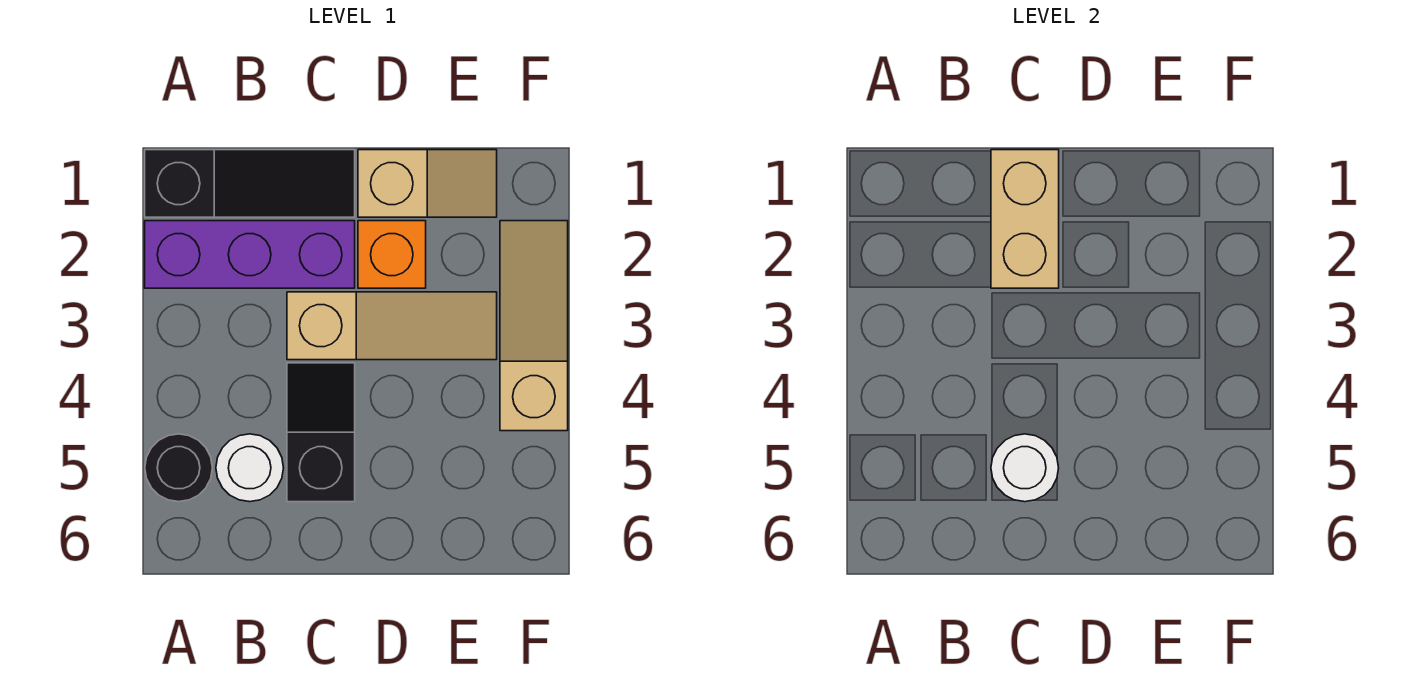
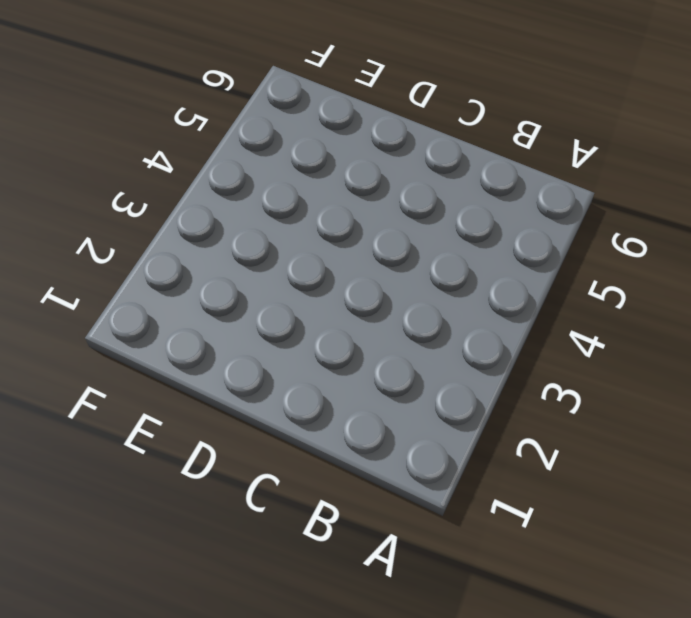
none -> black 1x3 slope [145,150,355,217]
none -> purple 1x3 brick [145,221,355,288]

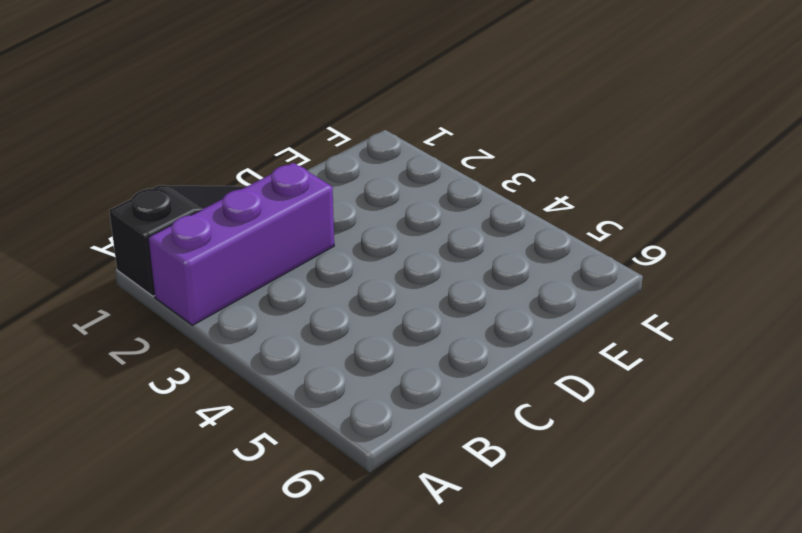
none -> black 1x1 round brick [145,434,212,502]
none -> white 1x1 round brick [216,434,283,502]

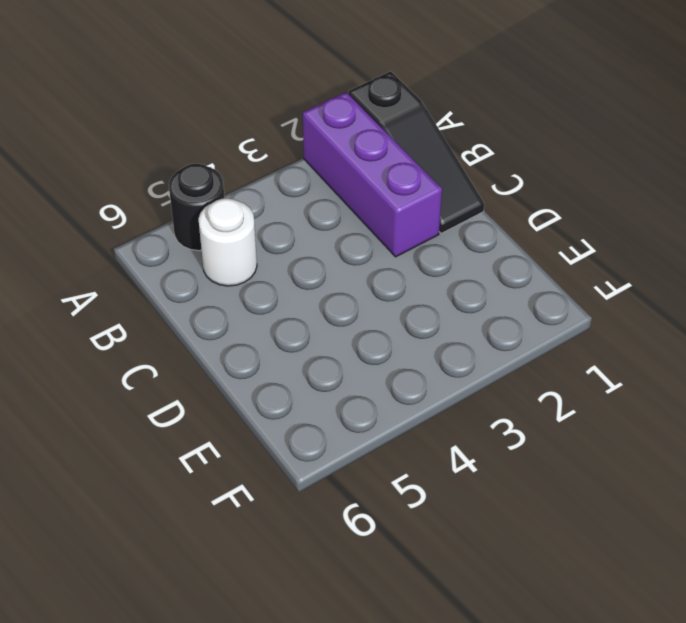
none -> tan 1x3 slope [287,292,497,360]
none -> black 1x2 slope [287,363,355,502]

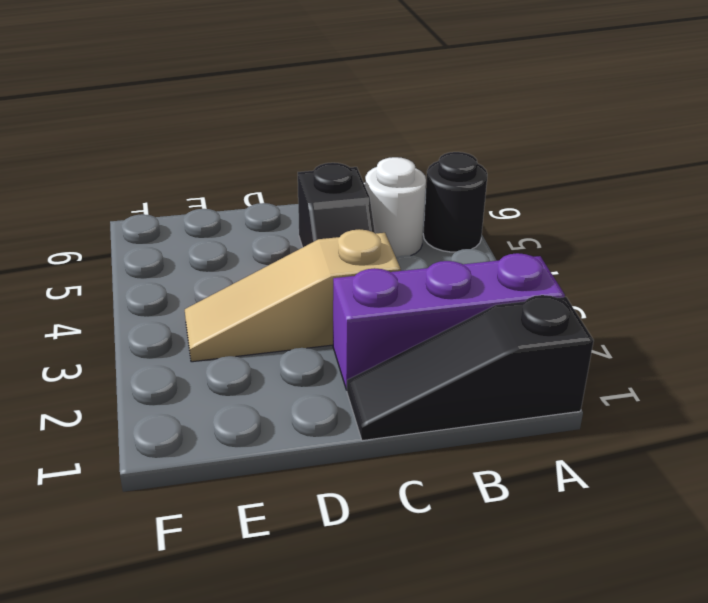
none -> tan 1x2 slope [358,150,497,217]
none -> orange 1x1 brick [358,221,426,288]

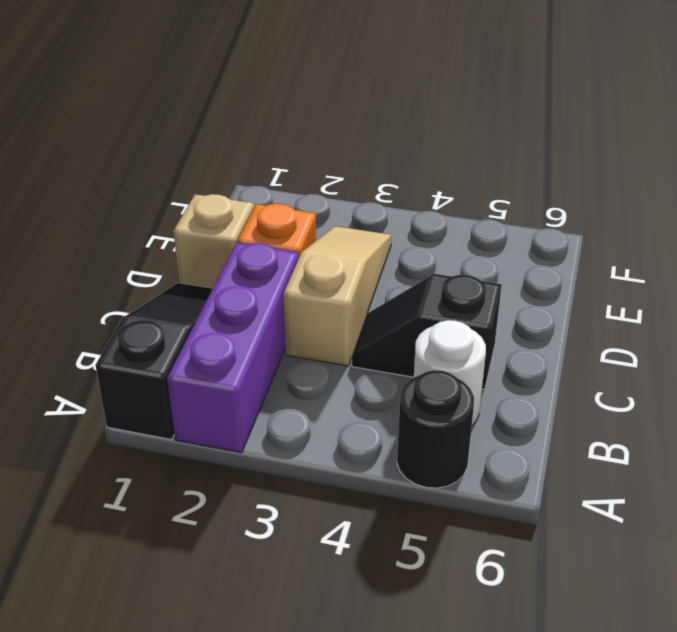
none -> tan 1x3 slope [500,221,568,431]
none -> tan 1x2 brick [991,150,1059,288]

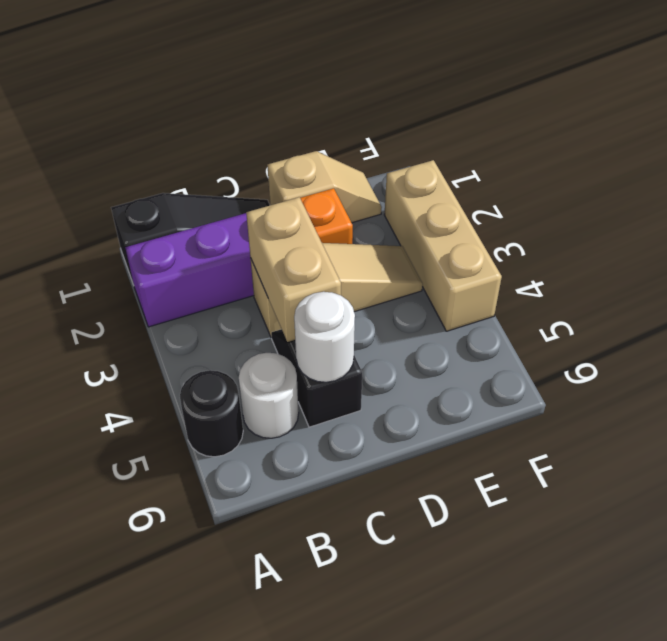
tan 1x2 brick [246,197,341,342] -> tan 1x2 brick moved to [991,150,1059,288]
tan 1x3 brick [384,160,502,331] -> tan 1x3 slope [500,221,568,431]

